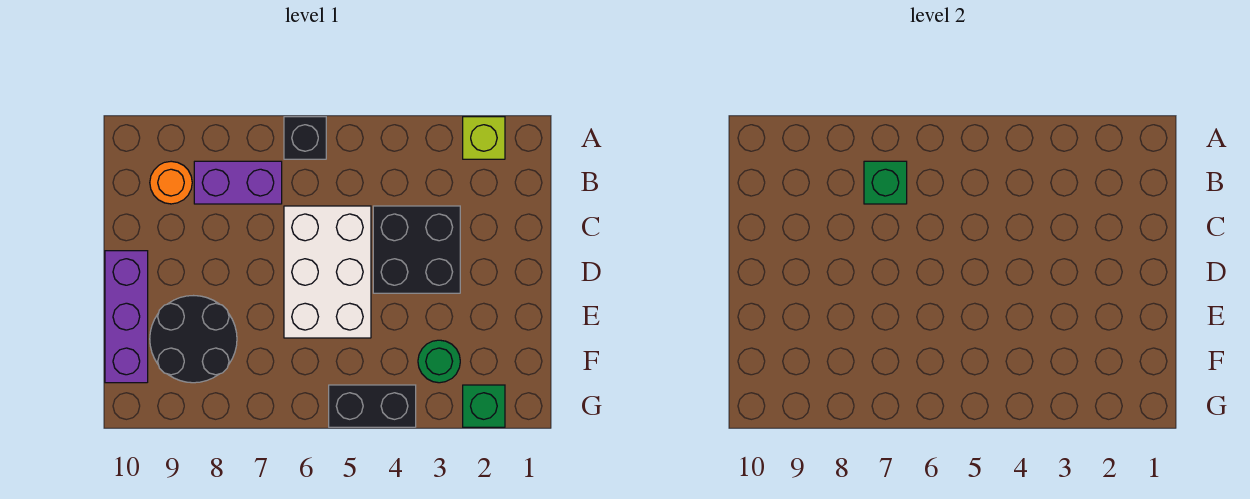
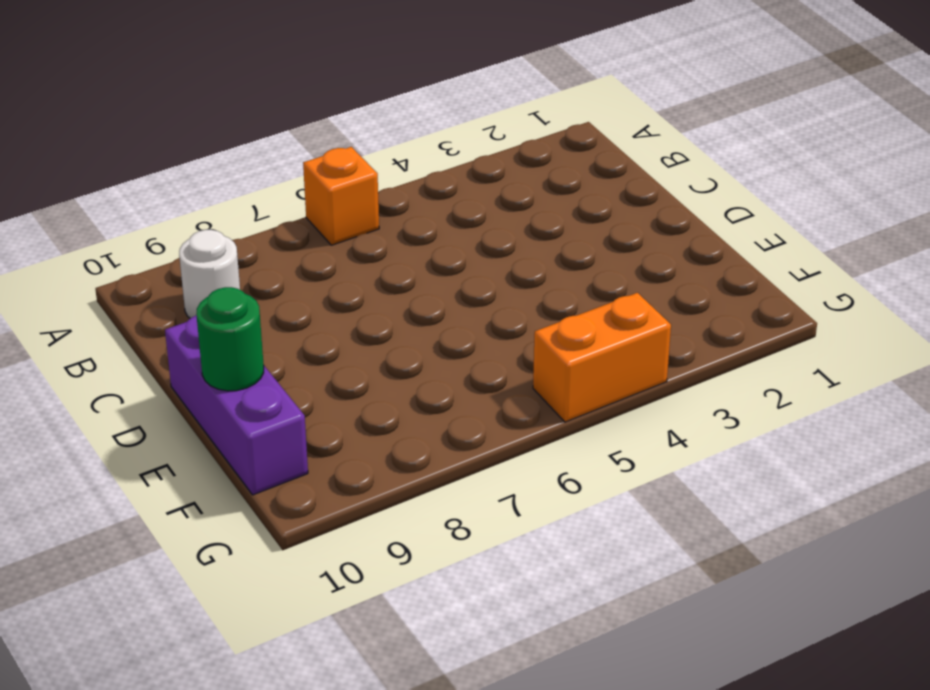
orange 1x1 brick [303,147,379,245] -> black 1x1 brick [284,117,326,159]
white 1x1 round brick [179,230,240,318] -> orange 1x1 round brick [150,161,192,204]
green 1x1 round brick [196,287,264,391] -> green 1x1 round brick moved to [418,340,460,383]
orange 1x2 brick [533,293,671,422] -> black 1x2 brick [329,385,416,427]
none -> lime 1x1 brick [463,117,505,159]
none -> purple 1x2 brick [194,161,282,204]
none -> black 2x2 brick [373,206,460,293]

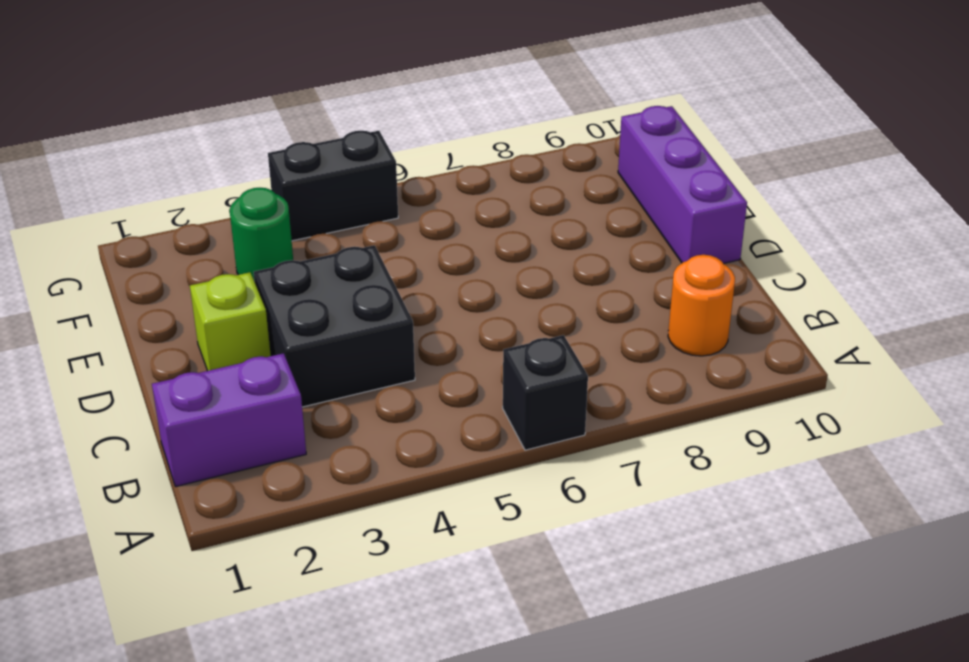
purple 1x2 brick [152,353,306,487] -> purple 1x2 brick moved to [194,161,282,204]
lime 1x1 brick [190,272,271,371] -> lime 1x1 brick moved to [463,117,505,159]
none -> white 2x3 brick [284,206,371,338]
none -> black 2x2 round brick [150,296,237,383]
none -> green 1x1 brick [463,385,505,427]

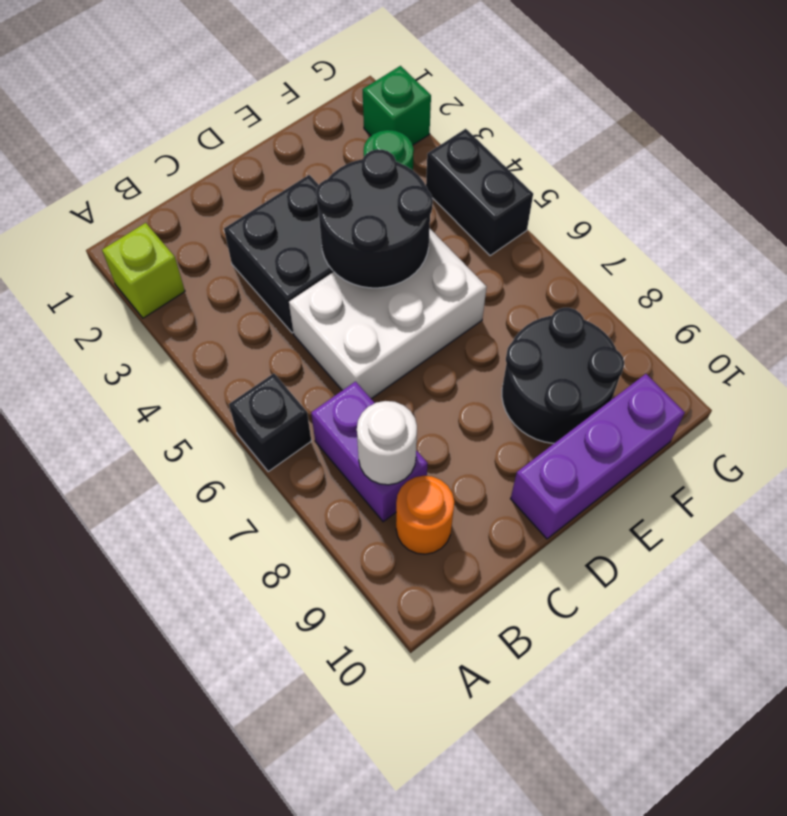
white 1x1 round brick [357,401,417,485] -> none
black 2x2 round brick [316,149,433,288] -> none
none -> green 1x1 brick [864,161,907,204]

